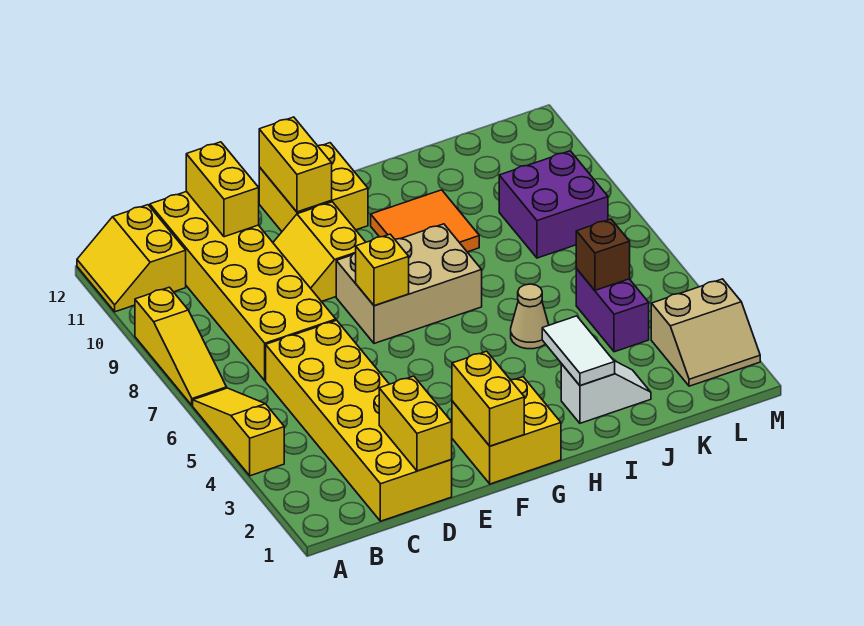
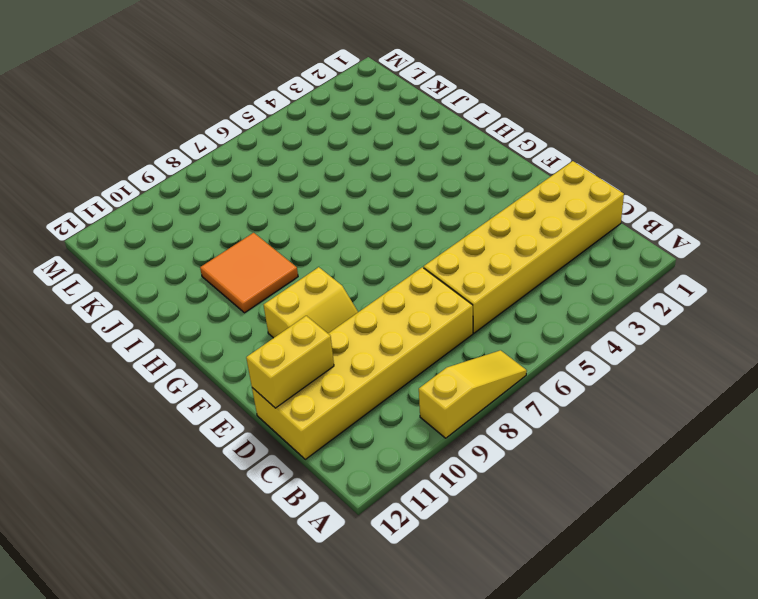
none -> yellow 1x3 slope [193,388,284,476]
none -> yellow 2x2 slope [77,205,186,312]
none -> yellow 2x2 brick [452,377,561,484]

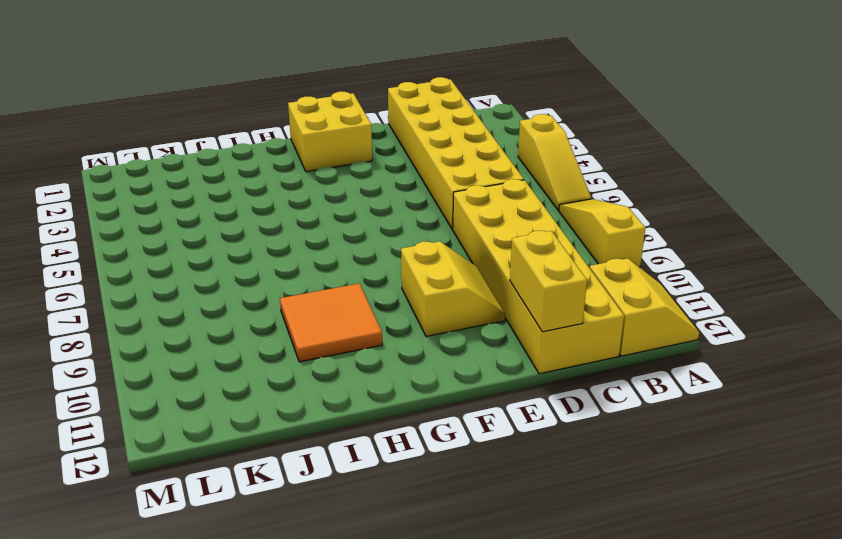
none -> tan 2x3 brick [336,224,482,344]
none -> yellow 2x2 brick [259,143,368,231]
none -> white 1x2 slope [561,361,651,423]

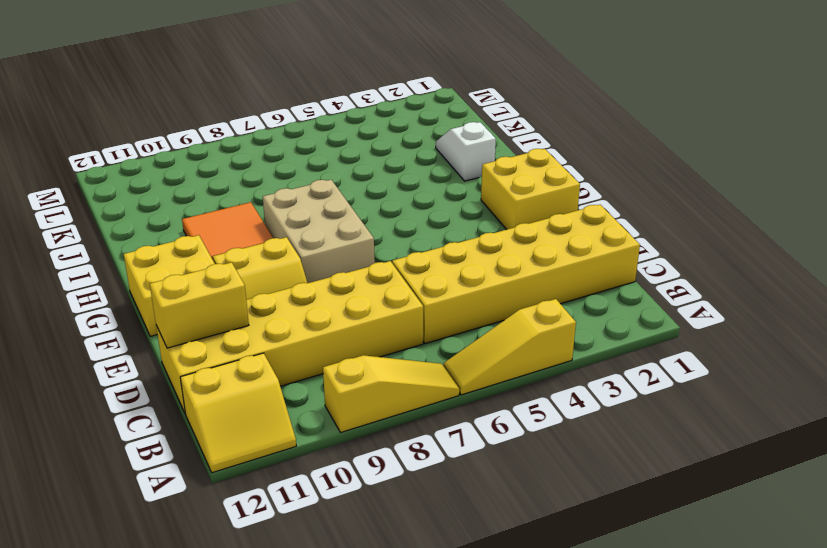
none -> tan 1x1 cone [511,284,549,349]
none -> purple 1x2 brick [576,269,649,352]
none -> purple 2x2 brick [499,151,608,258]

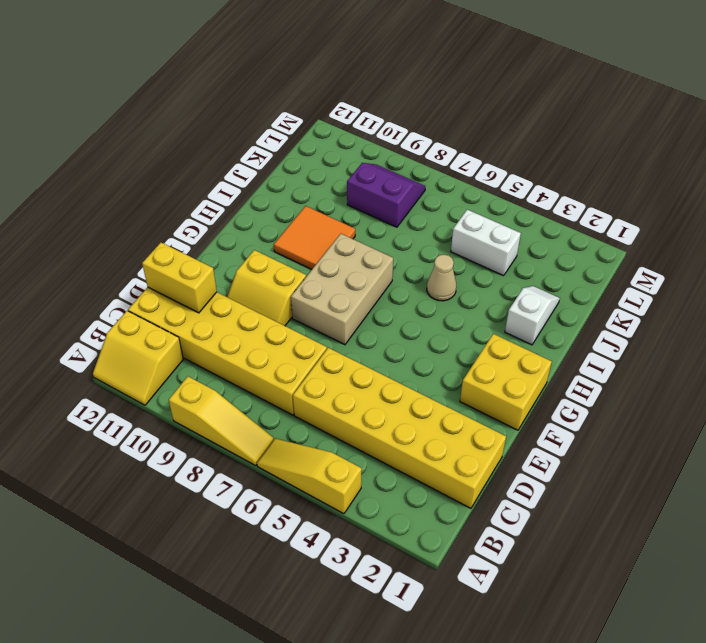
white 1x2 brick [451,210,521,276] -> purple 1x2 brick [576,269,649,352]
purple 2x2 slope [347,163,425,227] -> purple 2x2 brick [499,151,608,258]
none -> yellow 2x2 brick [259,143,368,231]
none -> tan 2x2 slope [651,279,760,386]
none -> yellow 1x2 brick [379,376,452,471]

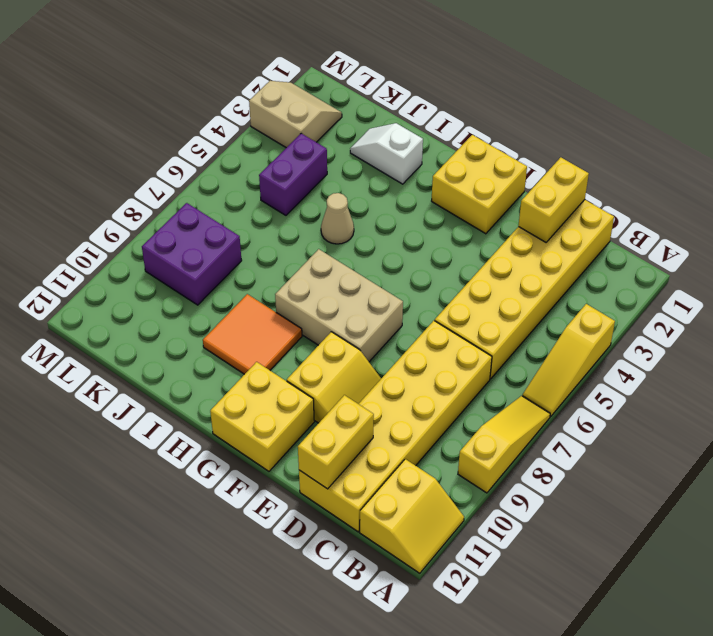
none -> yellow 1x2 brick [452,351,524,446]
none -> yellow 1x1 brick [356,234,409,306]
none -> yellow 1x2 brick [259,117,332,212]

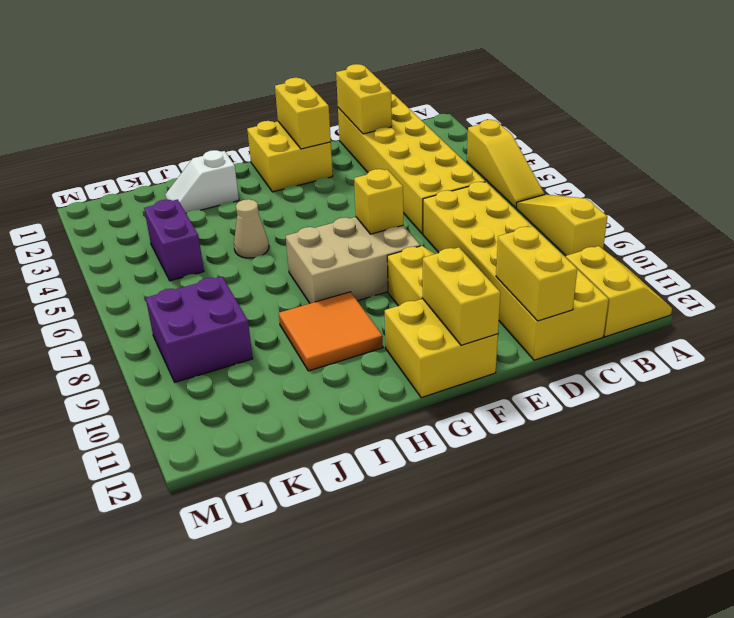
none -> tan 2x2 slope [651,279,760,386]
none -> white 1x2 tile [542,316,615,386]
none -> brown 1x1 brick [576,219,630,290]

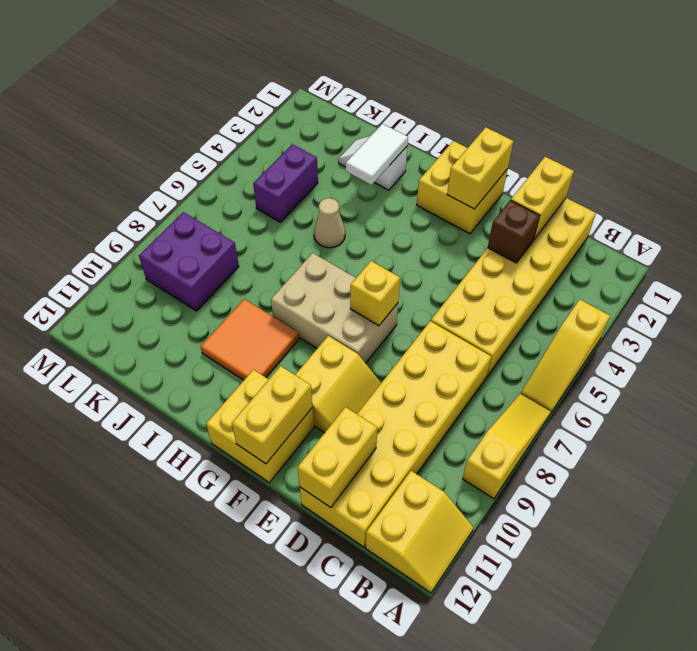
brown 1x1 brick [488,200,540,263] -> brown 1x1 brick moved to [576,219,630,290]
none -> tan 2x2 slope [651,279,760,386]

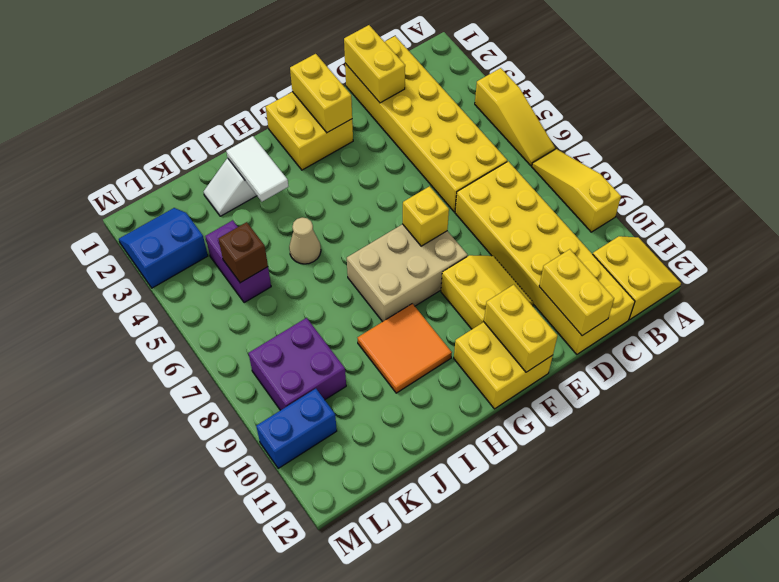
blue 2x2 slope [119,208,208,288] -> tan 2x2 slope [651,279,760,386]
blue 1x2 brick [256,389,337,469] -> none

